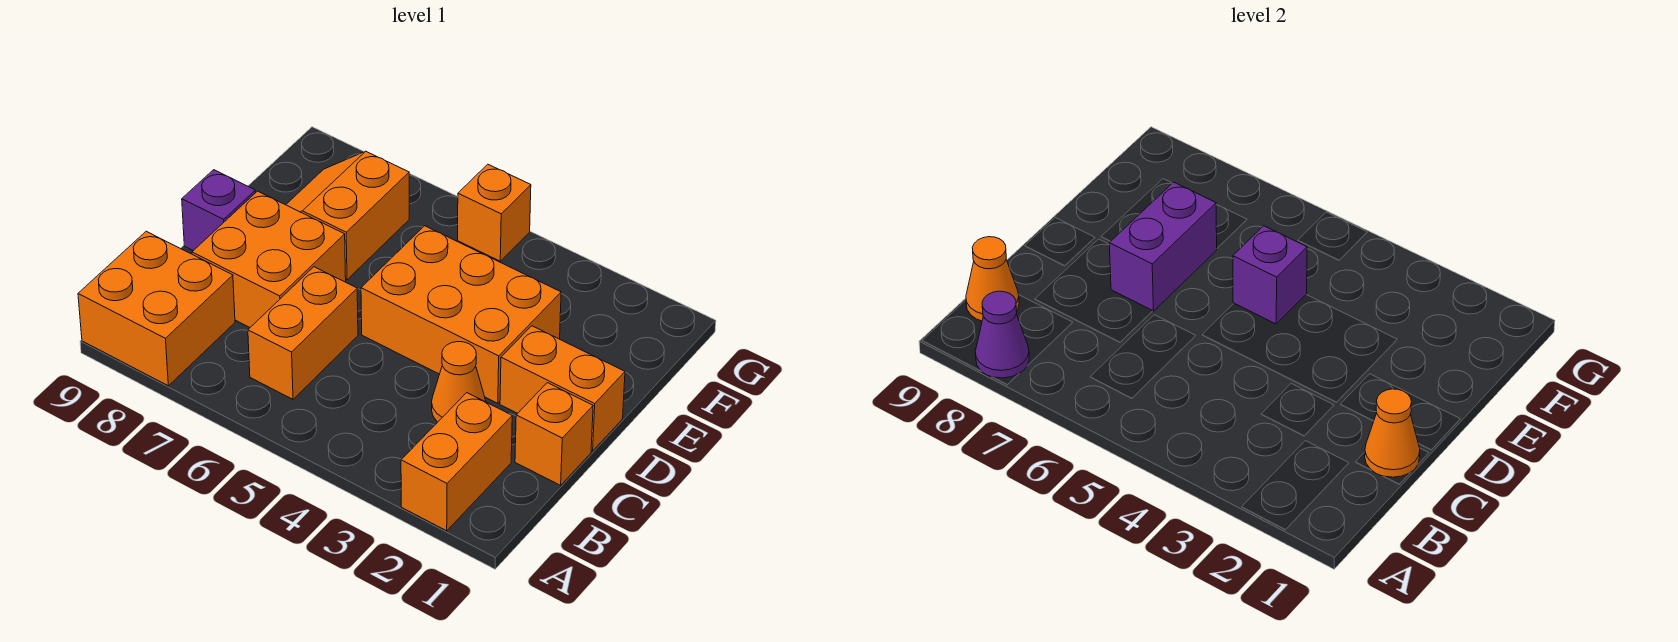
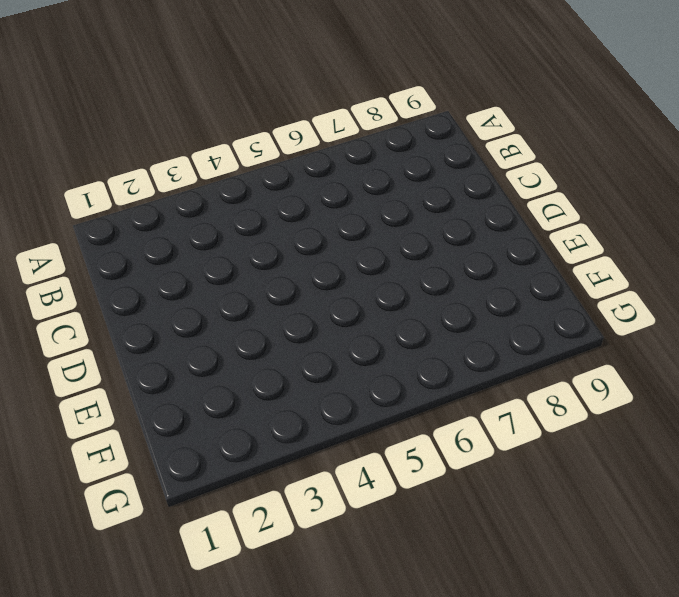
none -> orange 1x2 brick [401,393,512,531]
none -> orange 2x2 brick [78,231,235,386]
none -> orange 1x2 brick [248,267,358,399]

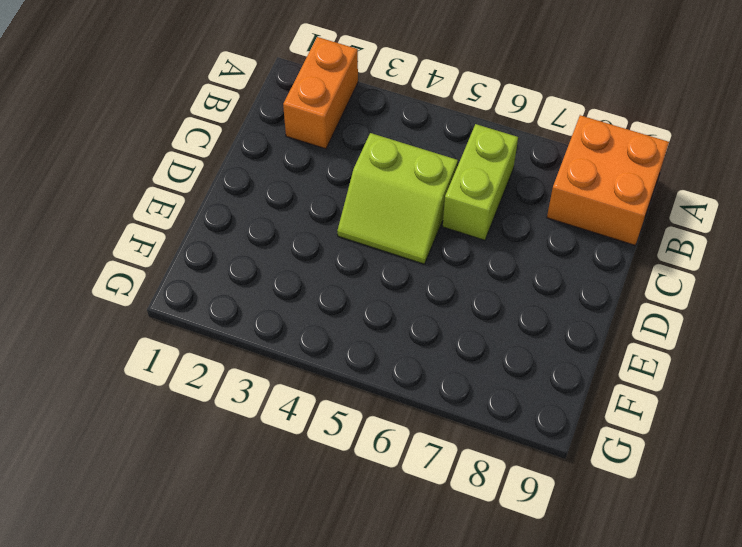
lime 1x2 brick [443,124,518,240] -> orange 1x2 brick [248,267,358,399]
lime 2x2 slope [337,133,458,264] -> orange 2x3 brick [361,226,561,403]
none -> orange 1x1 brick [515,383,593,485]
none -> orange 1x1 cone [432,342,486,422]
none -> orange 2x2 brick [192,191,346,327]

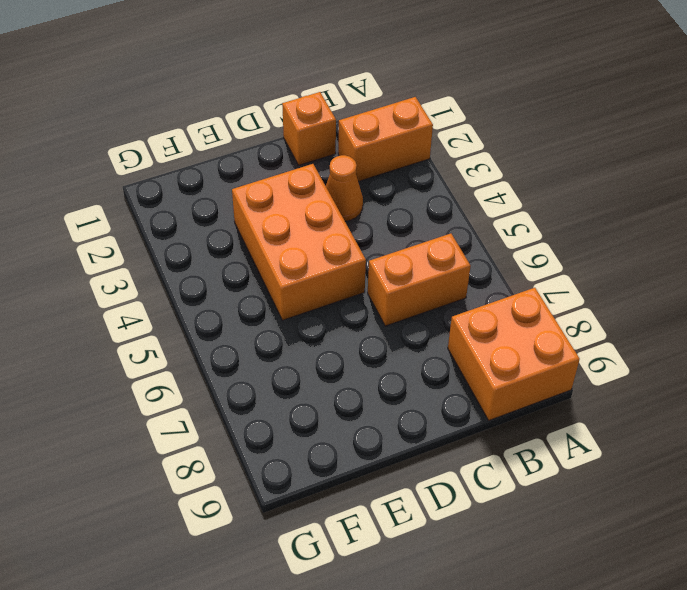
none -> orange 2x2 brick [192,191,346,327]
none -> orange 1x2 brick [500,326,625,451]
none -> purple 1x1 brick [182,170,256,251]

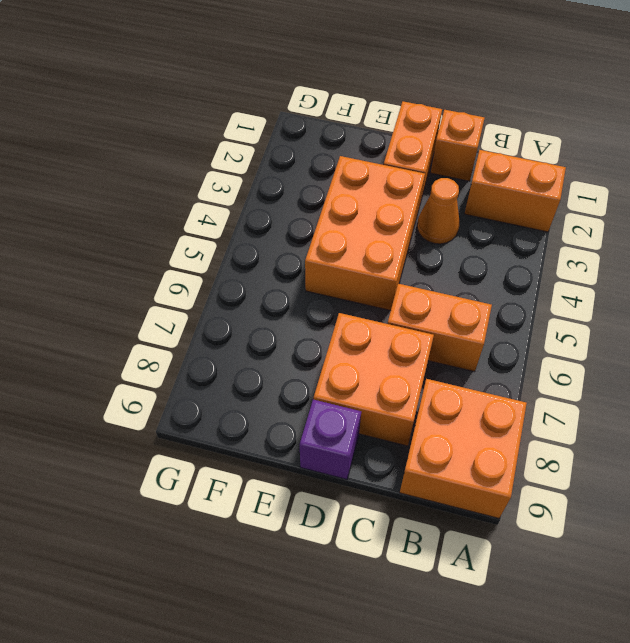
none -> orange 2x2 slope [286,151,409,280]
none -> orange 1x1 brick [458,164,531,261]
none -> purple 1x1 cone [975,291,1029,378]

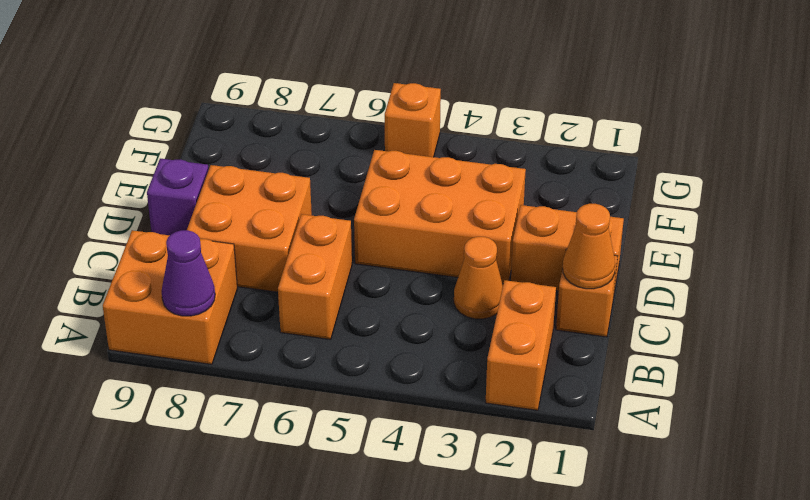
none -> orange 2x2 slope [286,151,409,280]
none -> orange 1x1 cone [966,237,1019,321]
none -> purple 1x2 brick [1109,182,1217,311]

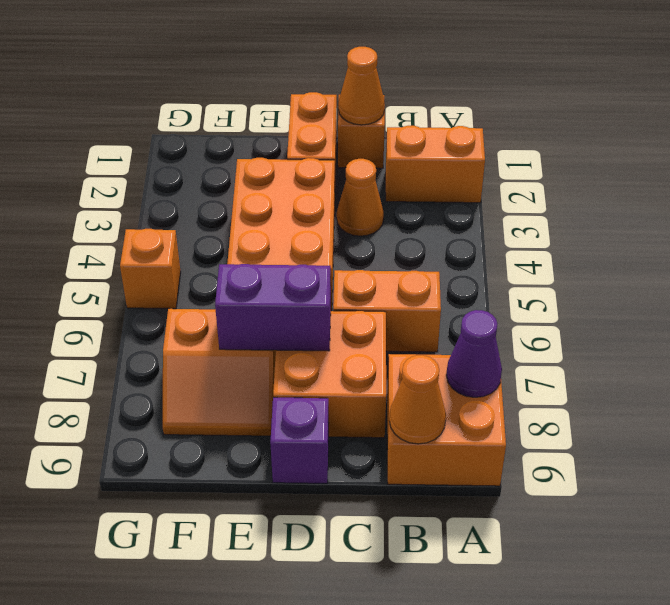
none -> purple 1x1 brick [1233,226,1307,324]

